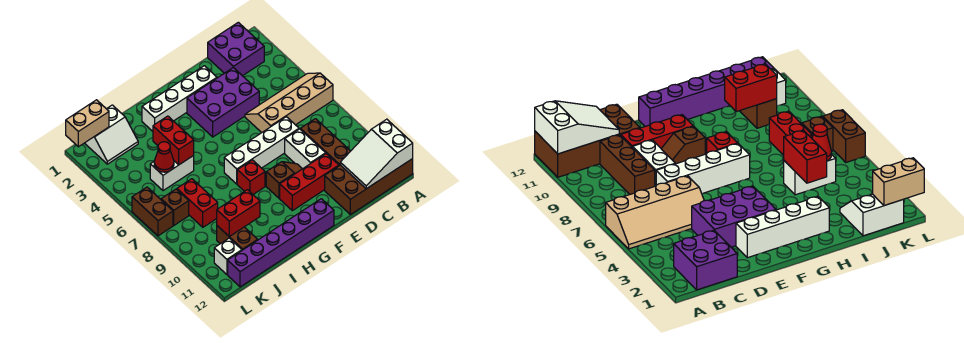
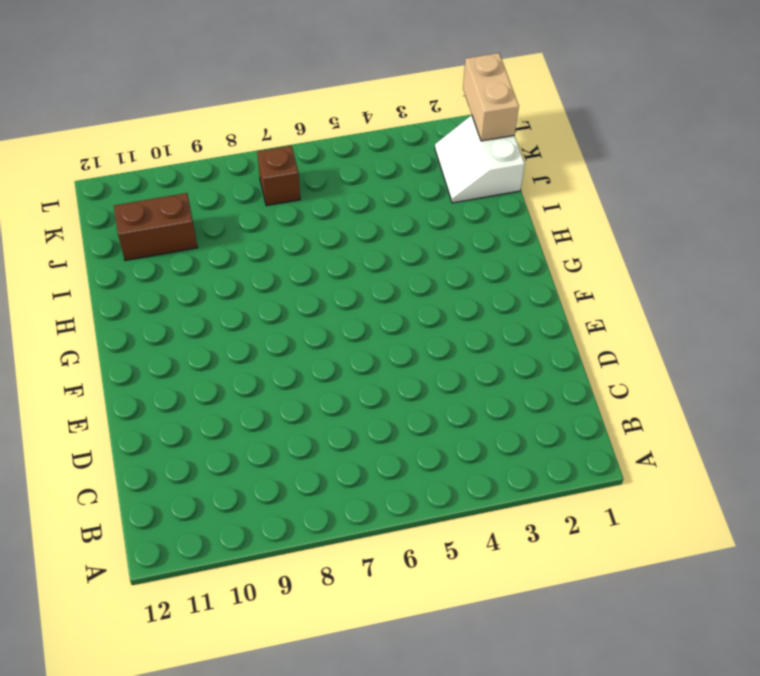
none -> tan 2x4 slope [245,73,333,133]
none -> brown 2x4 brick [325,159,413,215]
none -> purple 2x2 brick [208,22,264,76]

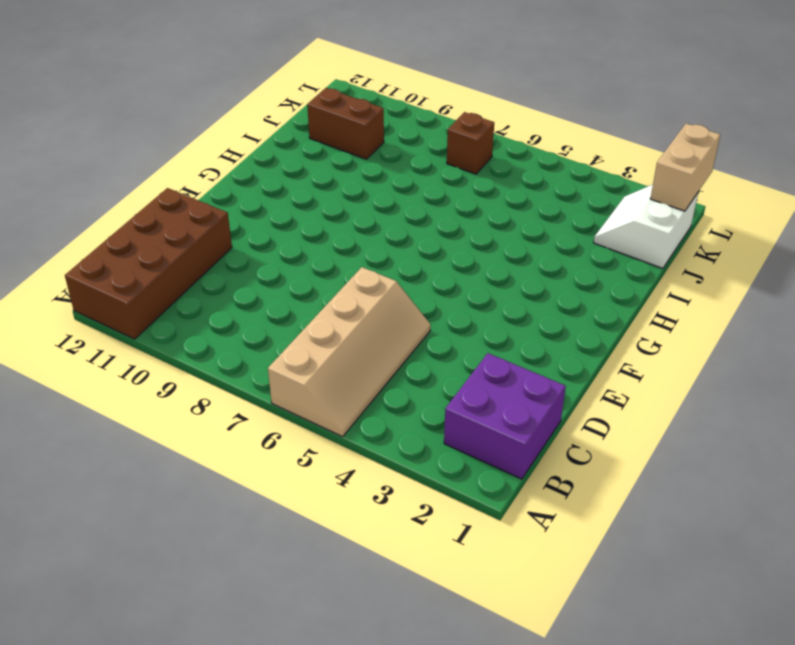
none -> brown 1x3 brick [300,119,350,166]
none -> purple 2x3 brick [187,68,259,137]
none -> white 1x4 brick [224,117,299,184]

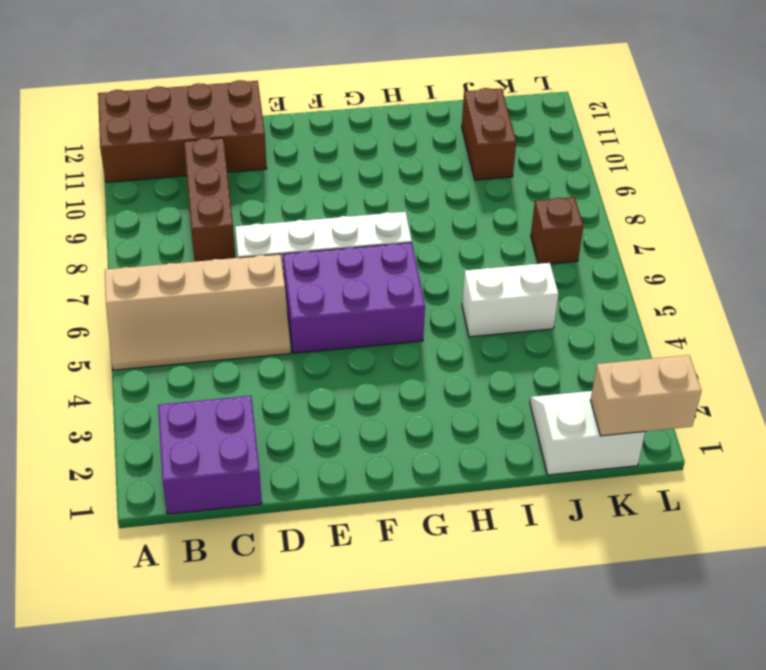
purple 2x3 brick [283,243,425,353] -> purple 2x3 brick moved to [187,68,259,137]
none -> white 1x2 brick [285,129,326,169]
none -> red 1x3 brick [280,154,339,211]
none -> white 1x4 brick [142,66,217,131]

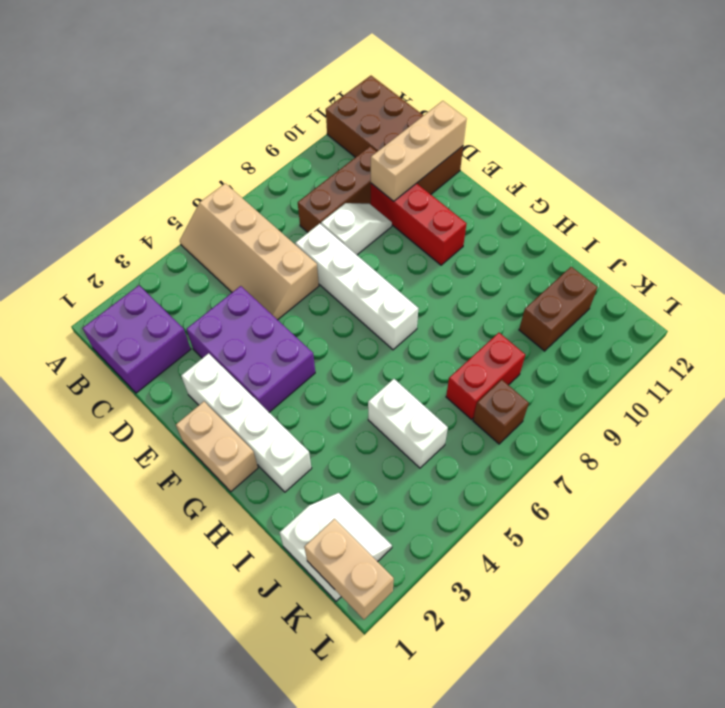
white 1x2 slope [321,203,392,255] -> white 1x2 brick [285,129,326,169]
tan 1x3 brick [371,101,467,201] -> none
tan 1x2 brick [176,402,258,492] -> none
none -> brown 1x2 slope [266,162,302,198]
none -> purple 1x6 brick [228,199,334,287]
none -> red 1x1 brick [237,160,265,194]

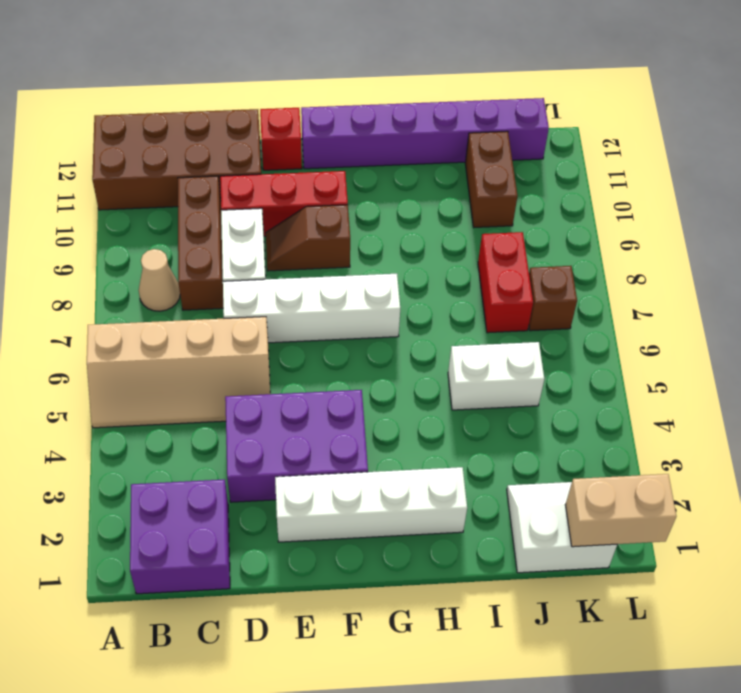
tan 1x1 cone [139,249,180,311] -> none
red 1x1 brick [260,108,302,170] -> red 1x1 brick moved to [237,160,265,194]
none -> white 1x1 brick [214,238,242,274]
none -> brown 1x2 brick [132,187,173,236]
none -> white 2x3 slope [340,119,413,189]

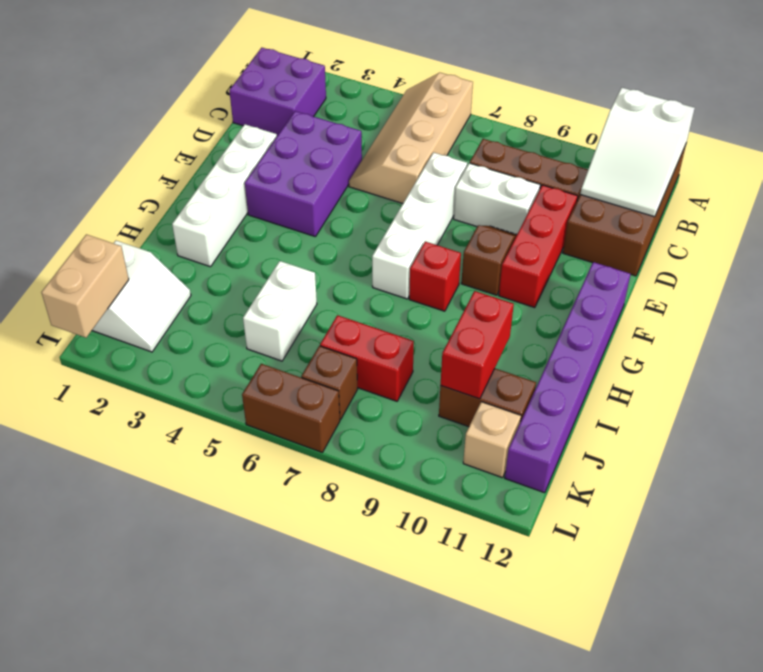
tan 1x1 brick [463,402,521,478] -> white 1x1 brick [214,238,242,274]
none -> red 1x2 brick [153,116,194,165]
none -> red 1x1 cone [154,142,174,172]

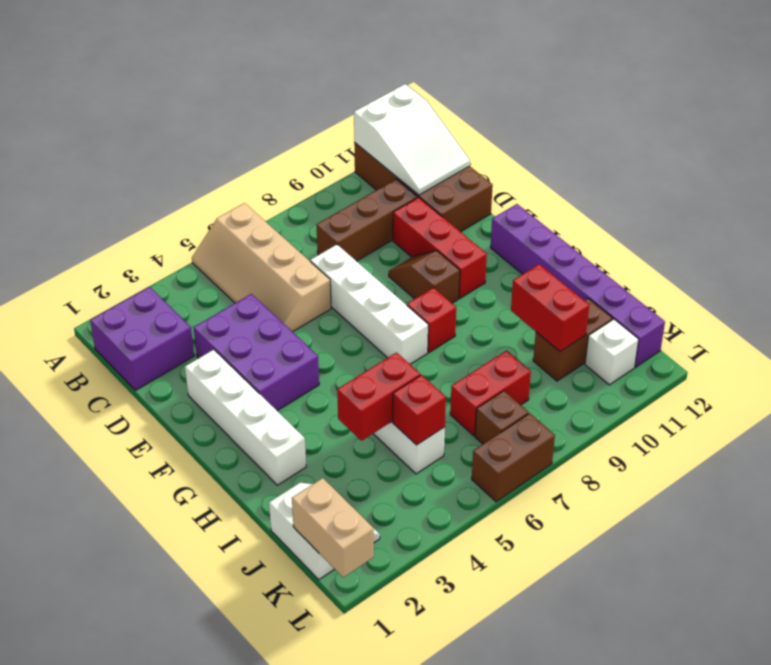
red 1x1 brick [393,375,446,445] -> red 1x1 cone [154,142,174,172]
none -> white 1x2 brick [285,129,326,169]

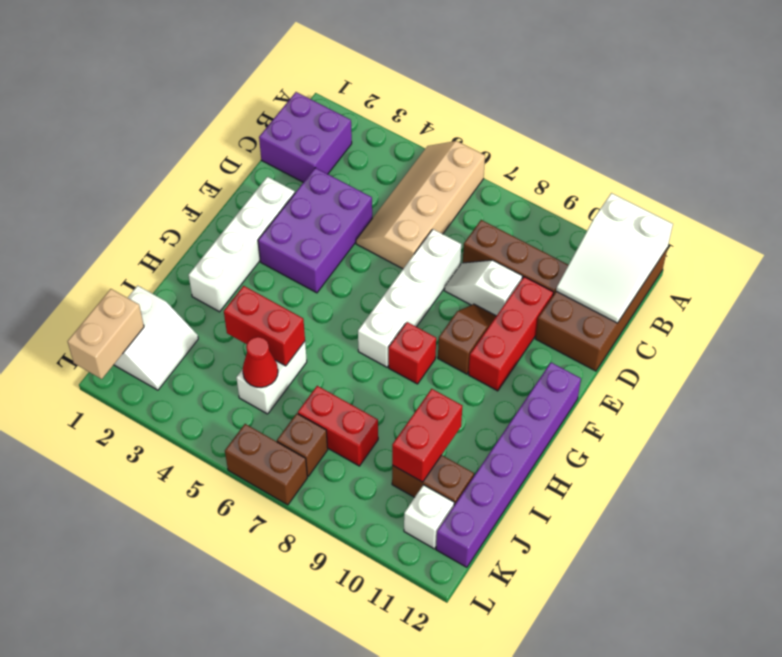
white 1x2 slope [444,260,523,316] -> white 1x2 brick [285,129,326,169]

